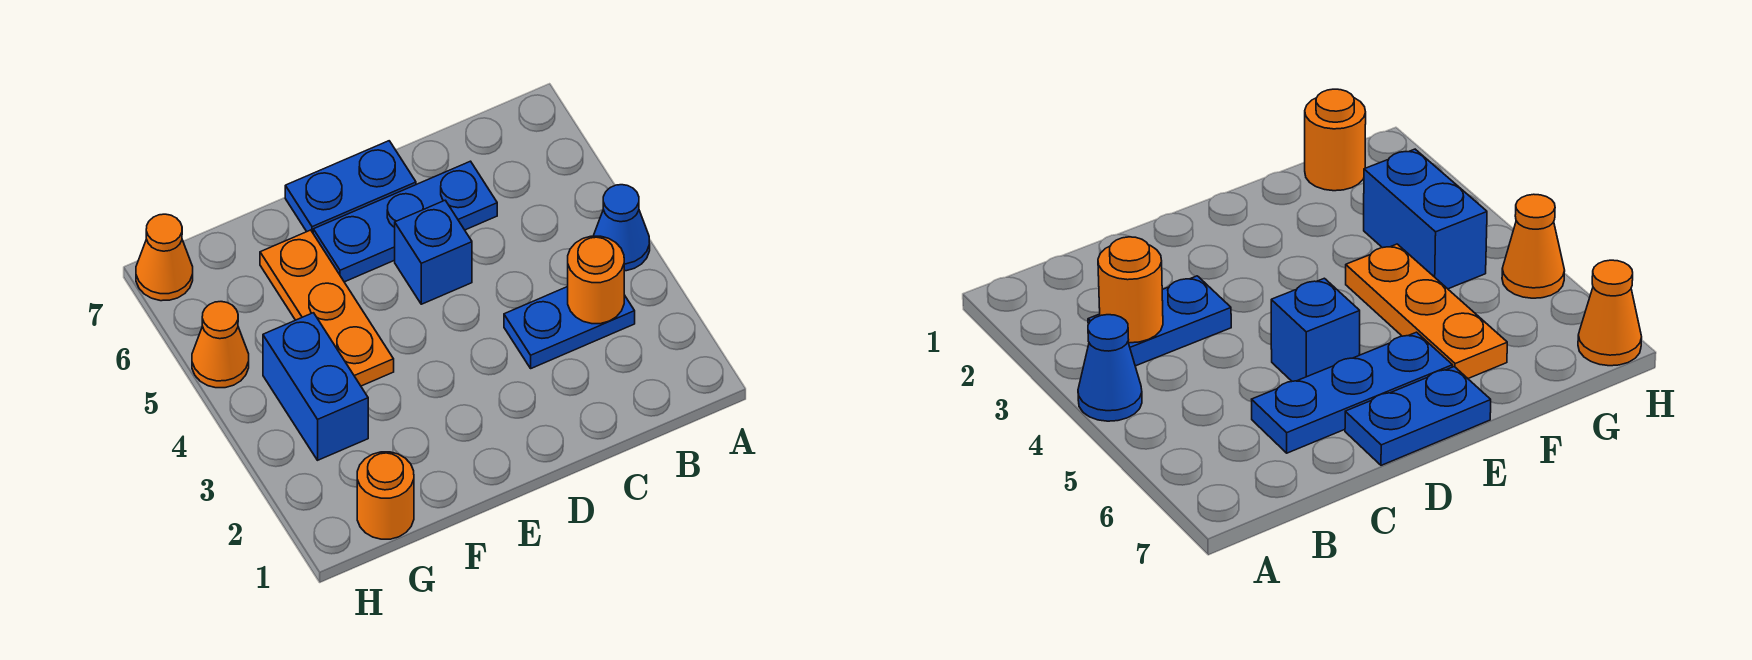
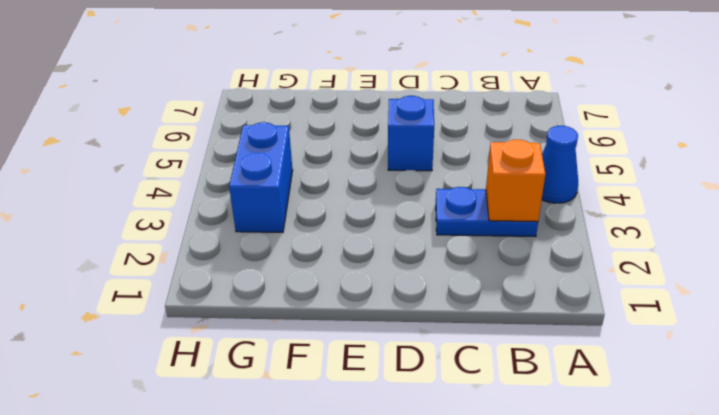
orange 1x1 brick [486,140,545,222] -> orange 1x1 round brick [568,236,624,324]
none -> blue 1x3 plate [313,161,497,282]
none -> blue 1x2 plate [285,141,416,233]

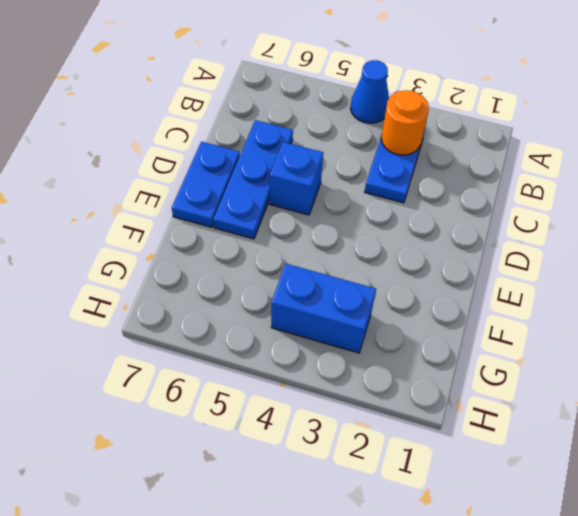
none -> orange 1x3 plate [260,230,394,386]
none -> orange 1x1 round brick [357,452,414,539]

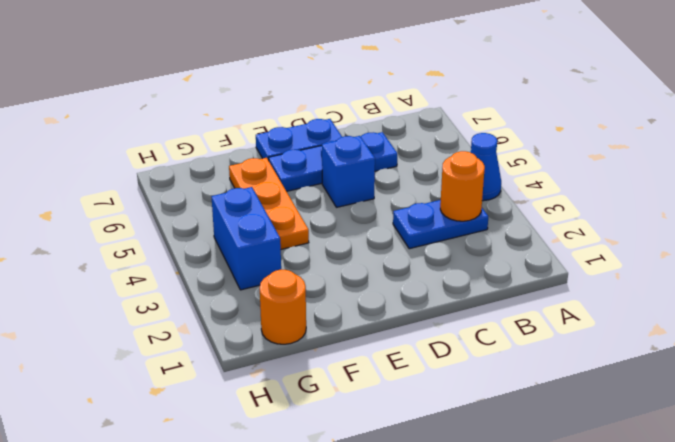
none -> orange 1x1 cone [192,302,249,388]
none -> orange 1x1 cone [136,214,193,301]

